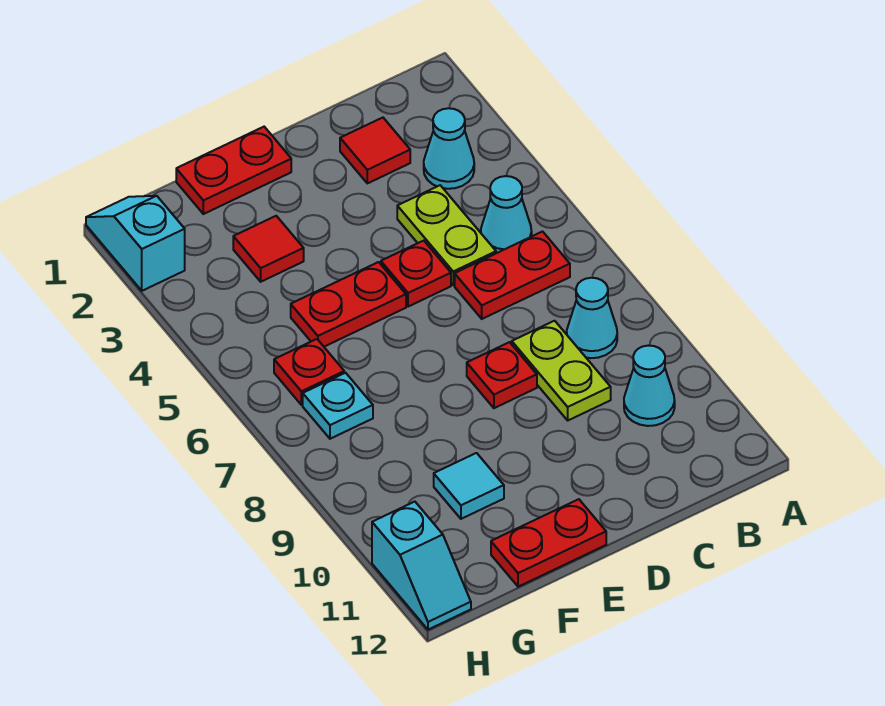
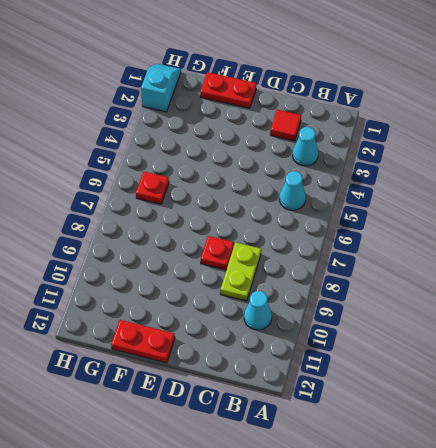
none -> red 1x2 plate [455,232,570,319]
none -> cyan 1x1 cone [567,278,617,358]
none -> lime 1x2 plate [397,185,496,285]

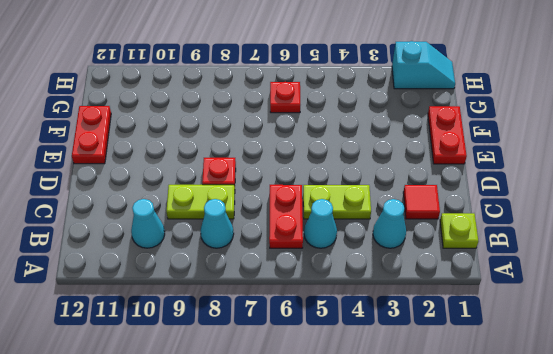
lime 1x1 plate [440,213,478,248] -> none
none -> red 1x1 plate [381,241,451,307]
none -> red 1x2 plate [291,262,406,347]
none -> red 1x1 tile [233,216,304,282]

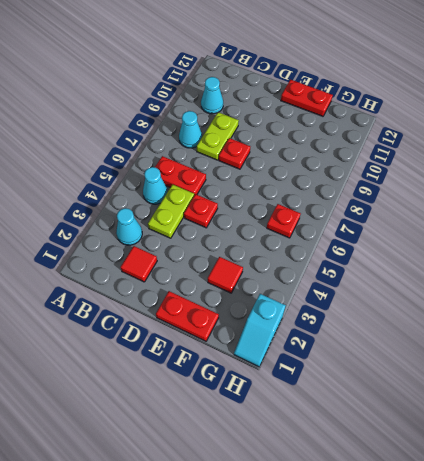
none -> red 1x2 plate [291,262,406,347]
none -> cyan 1x1 tile [434,453,504,519]
none -> cyan 1x1 plate [303,373,373,439]

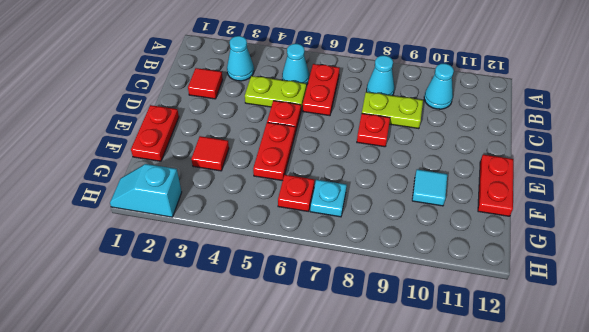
none -> cyan 1x2 slope [372,502,471,630]

